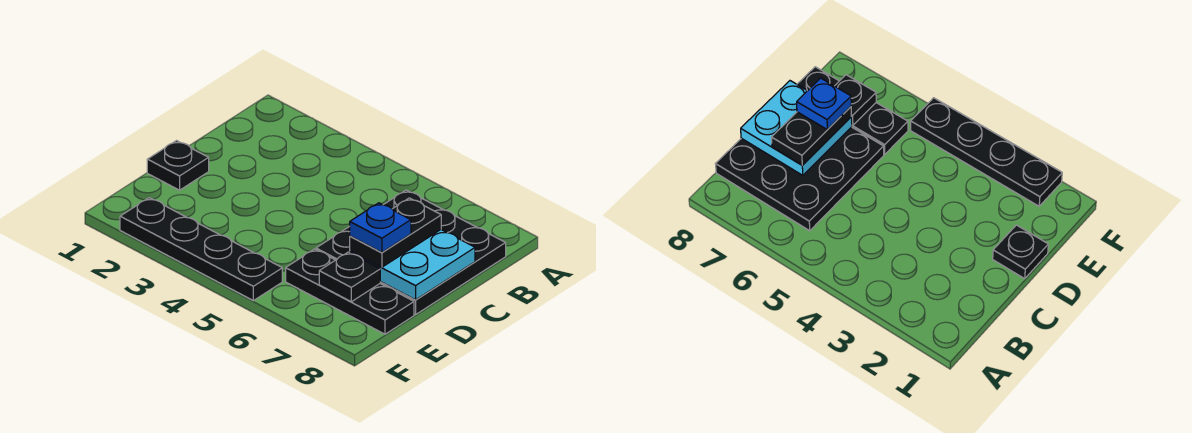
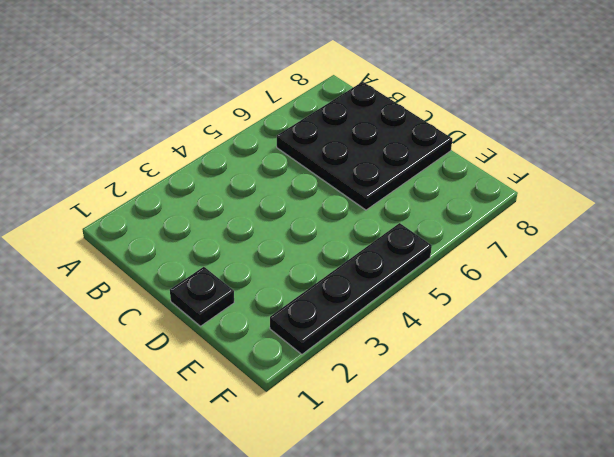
none -> black 1x3 plate [286,249,414,334]
none -> cyan 2x2 plate [350,230,475,300]

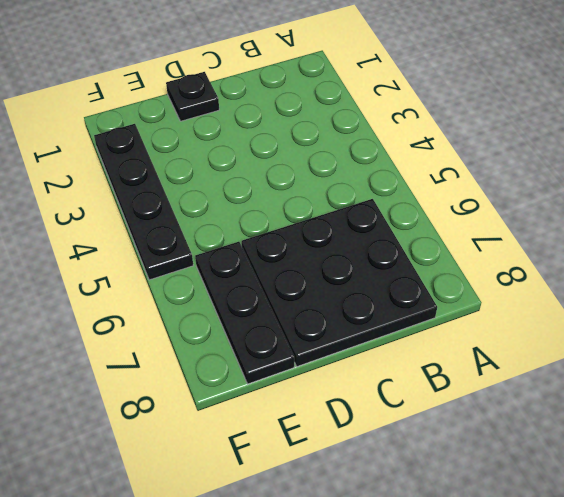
none -> cyan 2x2 plate [350,230,475,300]
none -> black 1x1 plate [319,252,380,302]

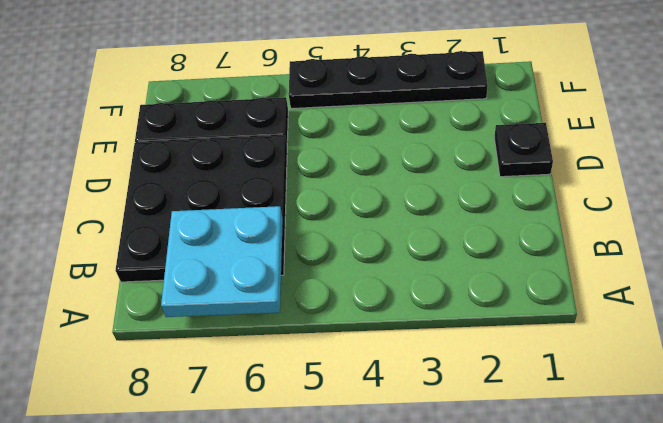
cyan 2x2 plate [161,206,283,317] -> cyan 2x2 plate moved to [350,230,475,300]
none -> black 1x1 plate [319,252,380,302]
none -> black 1x2 plate [350,198,441,267]

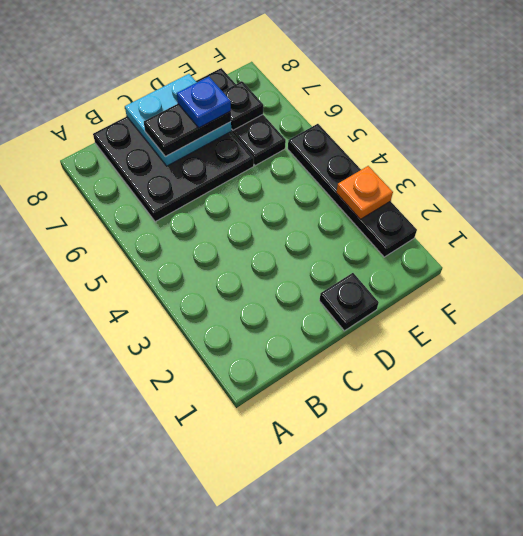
orange 1x1 plate [336,166,393,219] -> none

